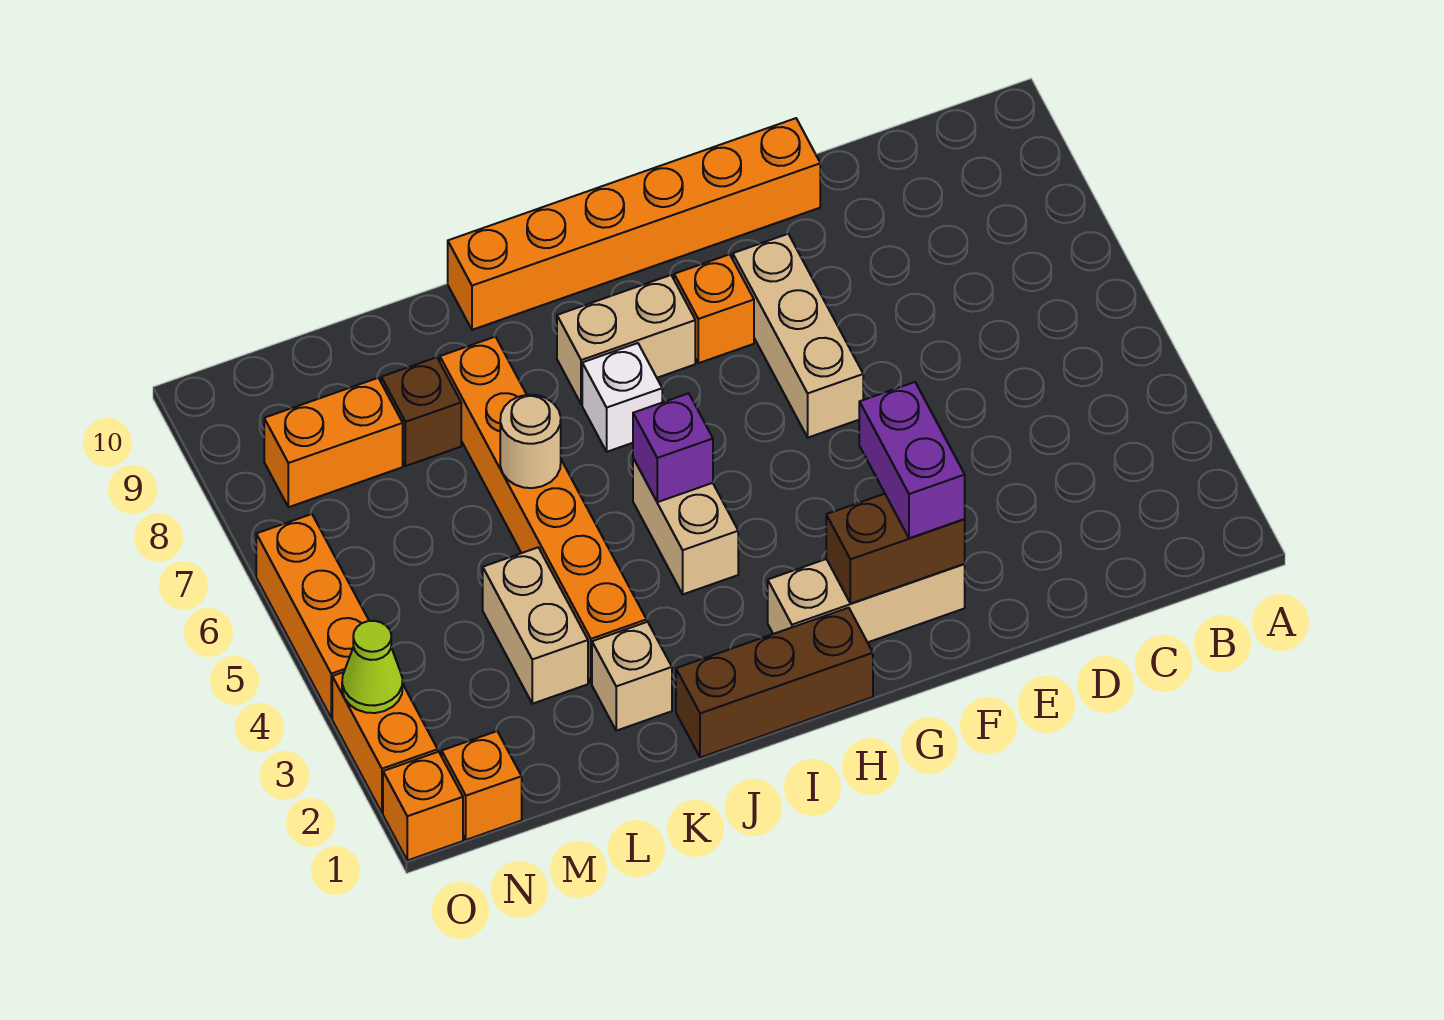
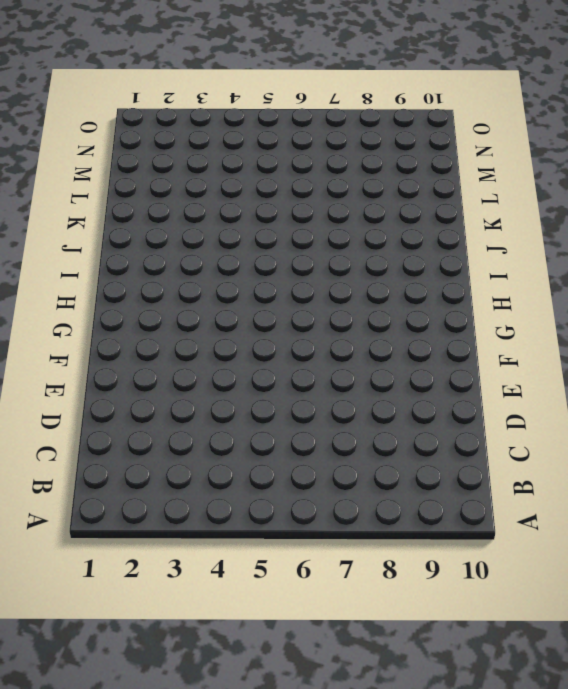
none -> orange 1x6 brick [448,118,820,330]
none -> tan 1x3 brick [768,559,965,642]
none -> tan 1x3 brick [733,234,863,438]

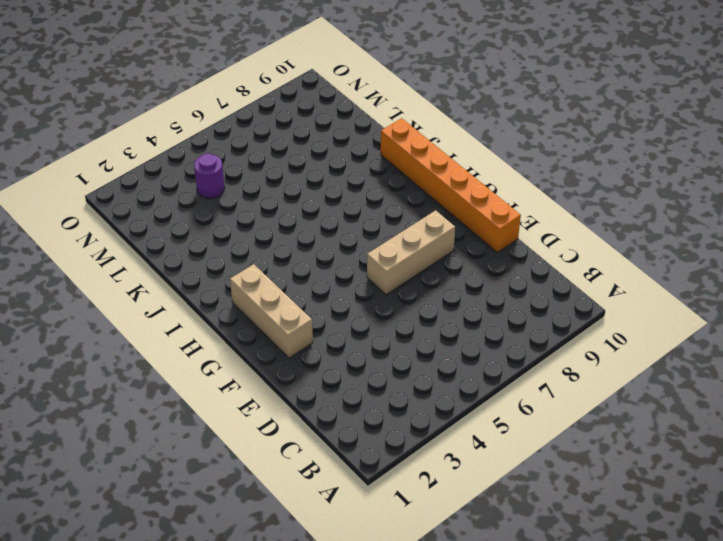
purple 1x1 round brick [194,154,225,199] -> none
none -> orange 1x1 brick [674,254,754,363]
none -> brown 1x3 brick [676,608,873,758]
none -> tan 1x2 brick [557,275,695,404]

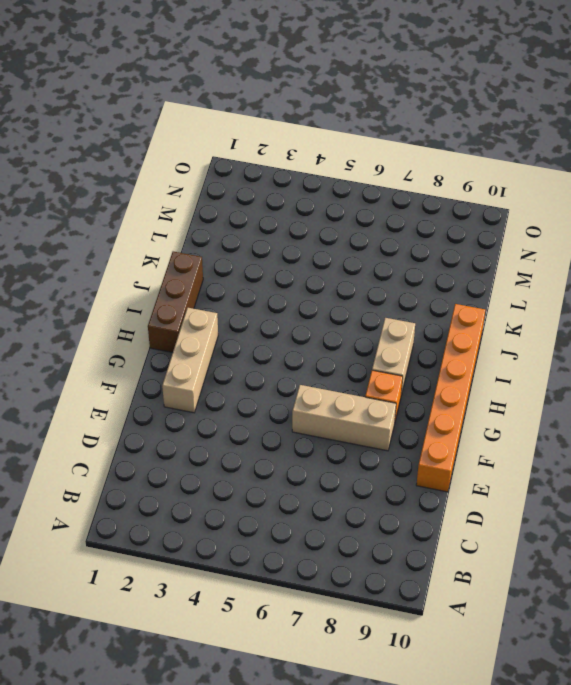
none -> tan 1x2 brick [633,458,738,594]
none -> white 1x1 brick [582,343,662,452]
none -> tan 1x1 brick [592,622,672,731]

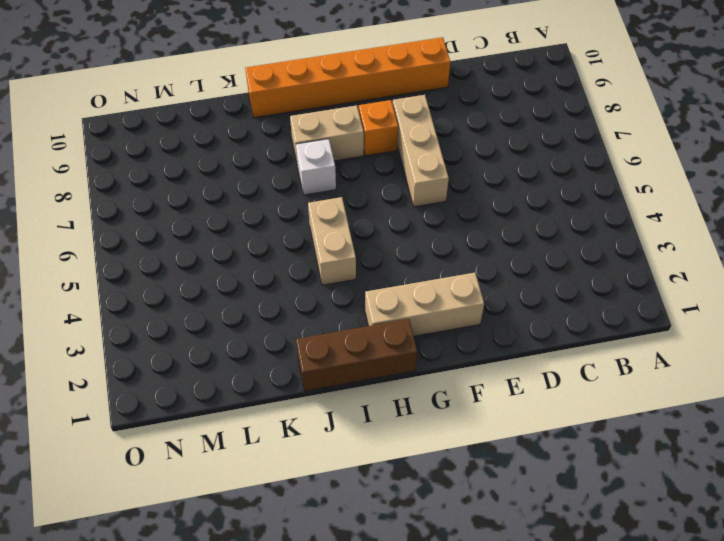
none -> tan 1x1 brick [592,622,672,731]
none -> orange 1x6 brick [440,337,647,683]
none -> tan 1x2 brick [483,548,588,704]

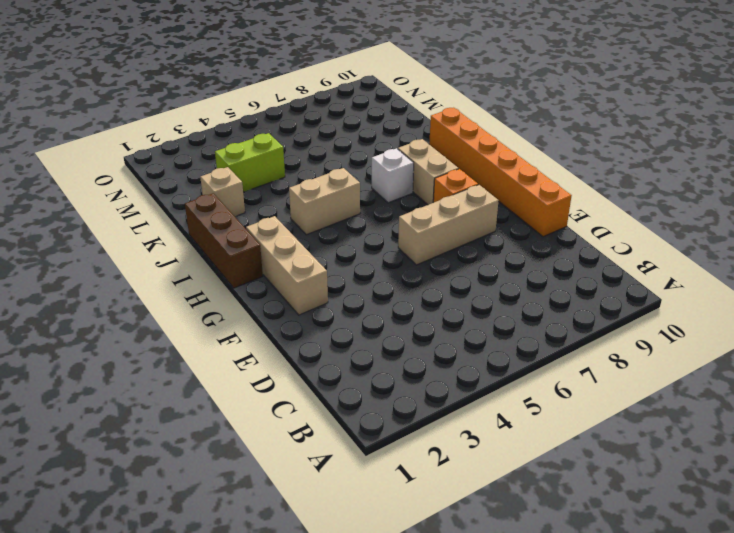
lime 1x2 brick [215,133,285,192] -> tan 1x2 brick [483,548,588,704]
none -> orange 1x6 brick [440,337,647,683]
none -> brown 1x1 brick [381,357,461,466]
none -> orange 1x2 brick [264,378,403,507]

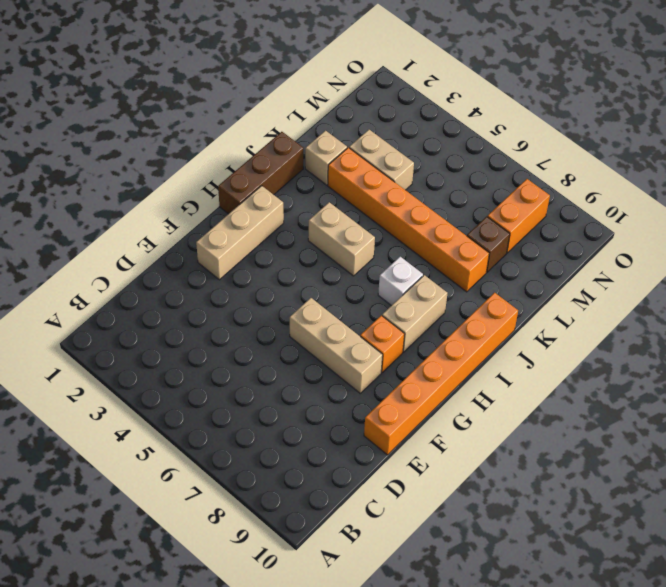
none -> orange 1x1 brick [442,731,522,840]
none -> orange 1x1 brick [383,752,463,860]
none -> orange 1x2 brick [332,672,438,813]

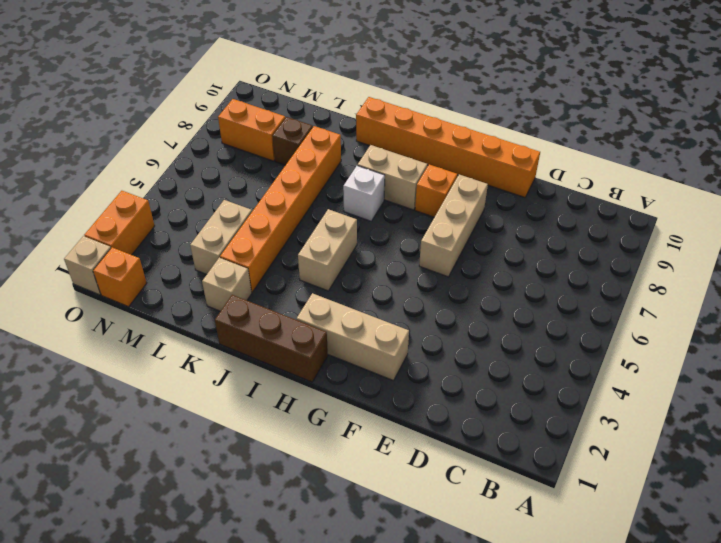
tan 1x1 brick [64,236,111,295] -> orange 1x1 brick [383,752,463,860]
none -> orange 1x3 brick [256,514,369,718]
none -> brown 1x2 brick [826,494,965,604]
none -> purple 1x1 brick [633,393,713,502]

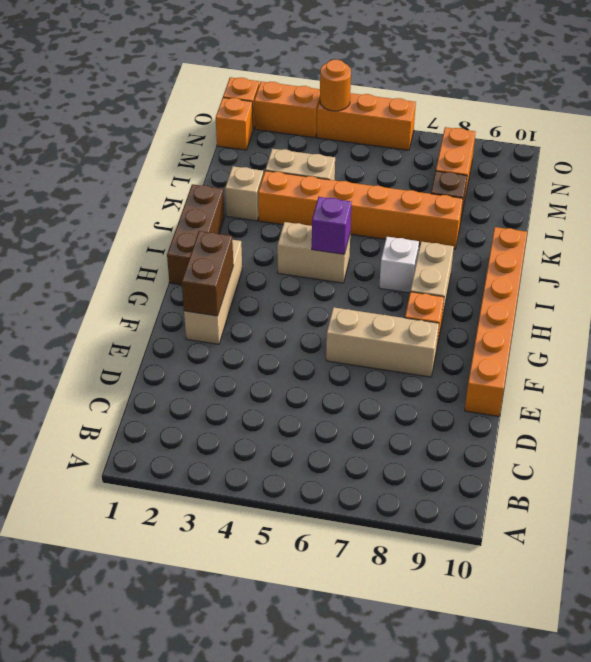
orange 1x1 round brick [320,60,351,111] -> none
none -> tan 1x1 round brick [500,395,561,488]
none -> lime 1x1 cone [342,621,403,713]
none -> purple 1x2 brick [859,382,965,538]

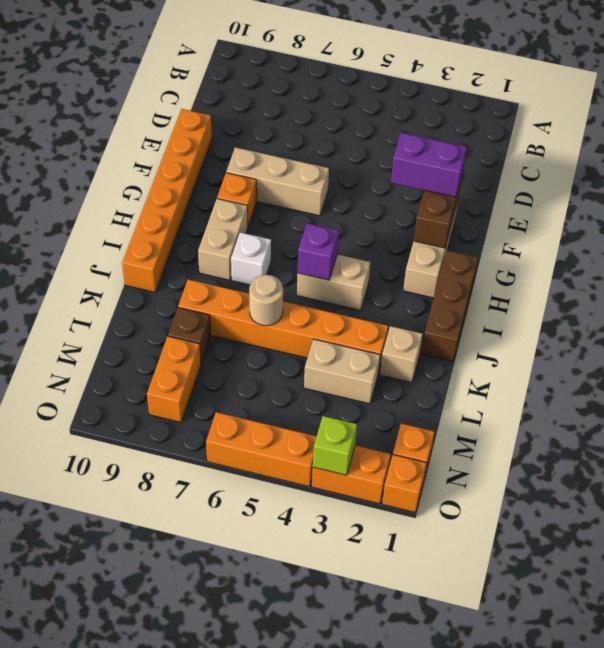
lime 1x1 brick [313,416,357,475] -> lime 1x1 cone [342,621,403,713]

